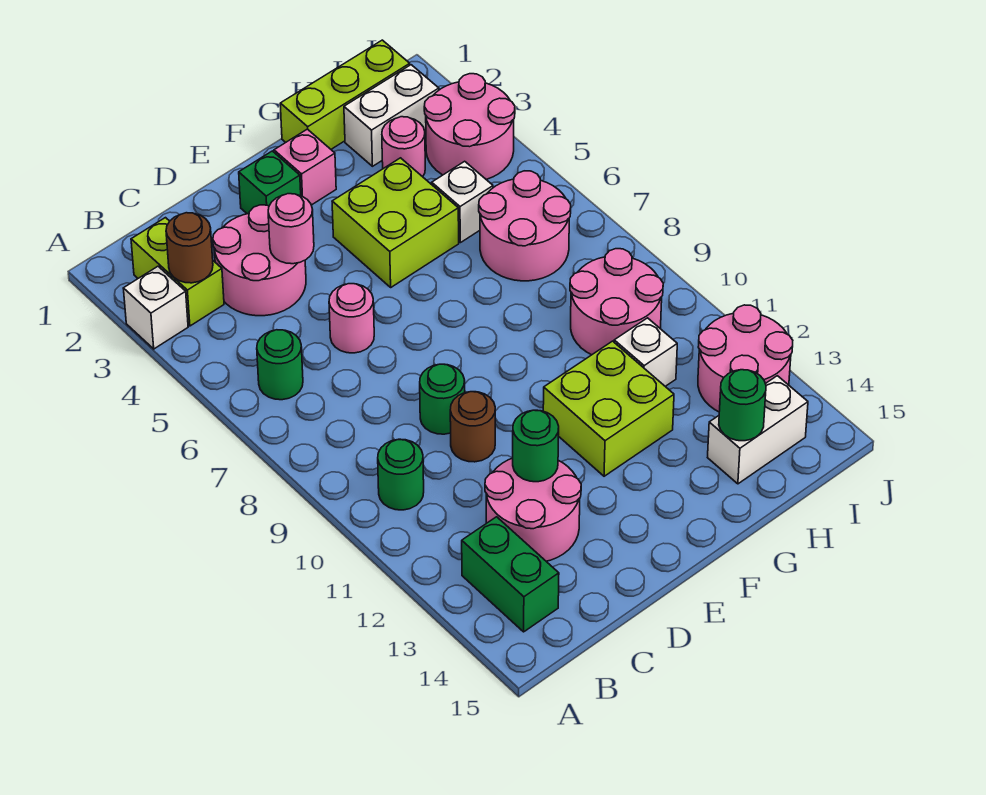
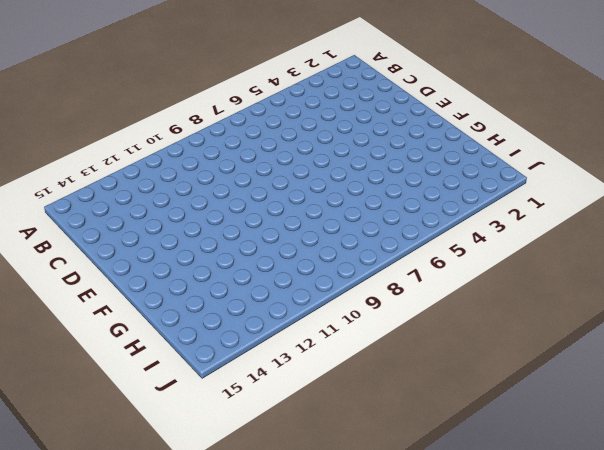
none -> white 1x1 brick [123,266,188,349]
none -> lime 1x2 brick [131,218,224,326]
none -> green 1x1 round brick [257,330,303,400]

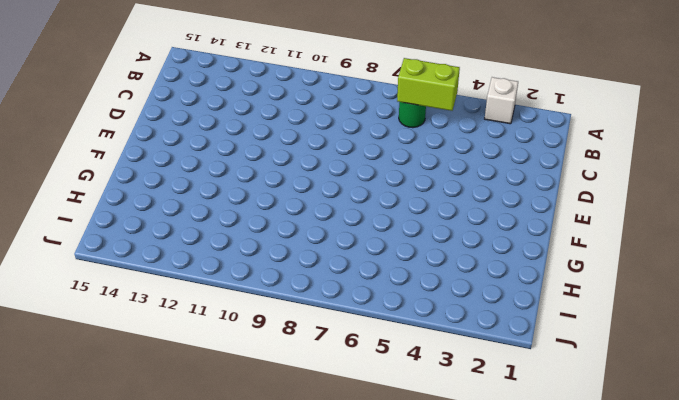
lime 1x2 brick [397,58,460,111] -> lime 1x2 brick moved to [131,218,224,326]
none -> green 1x1 round brick [378,439,424,510]
none -> green 1x2 brick [462,517,559,632]
none -> pink 2x2 round brick [213,205,306,316]

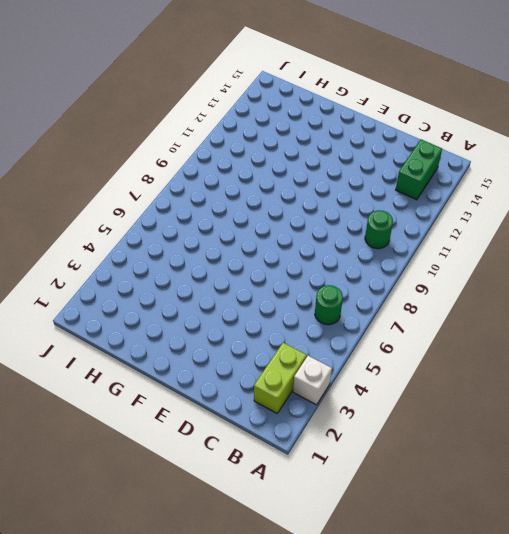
none -> pink 2x2 round brick [213,205,306,316]
none -> pink 2x2 round brick [485,458,581,561]
none -> pink 1x1 round brick [329,284,374,353]

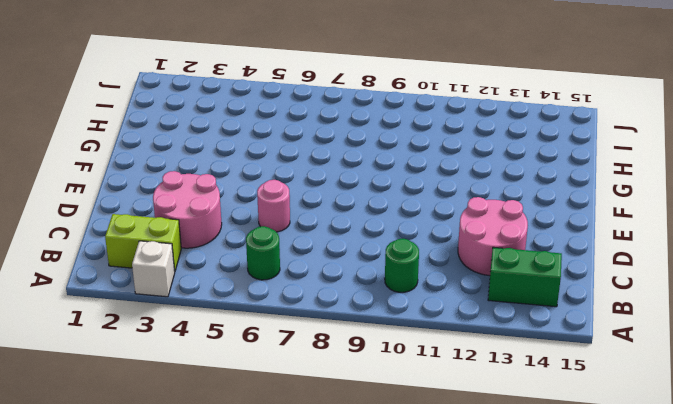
none -> green 1x1 round brick [420,364,465,434]
none -> brown 1x1 round brick [450,392,495,462]
none -> green 1x1 brick [239,151,301,214]

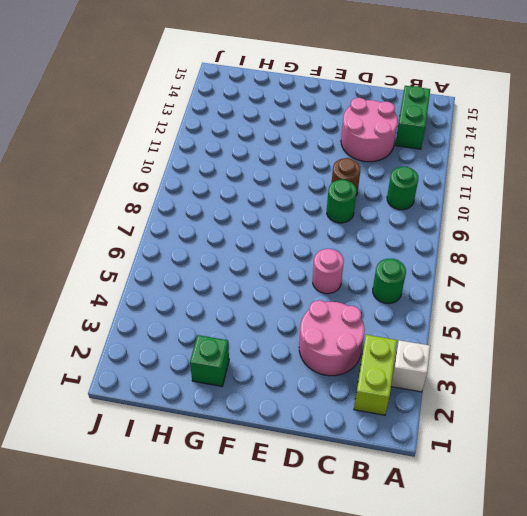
green 1x1 brick [190,335,229,386] -> green 1x1 brick moved to [239,151,301,214]
none -> pink 1x1 brick [274,129,336,205]
none -> lime 2x2 brick [332,158,459,287]
none -> lime 2x2 brick [543,341,674,476]

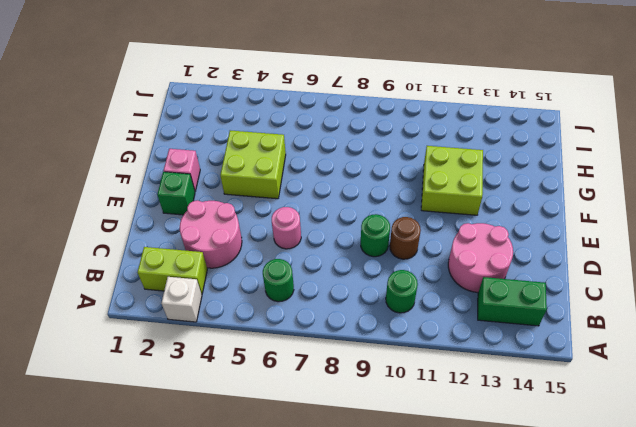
none -> lime 1x3 brick [280,40,410,149]
none -> white 1x2 brick [344,65,439,166]
none -> pink 1x1 round brick [382,117,425,177]

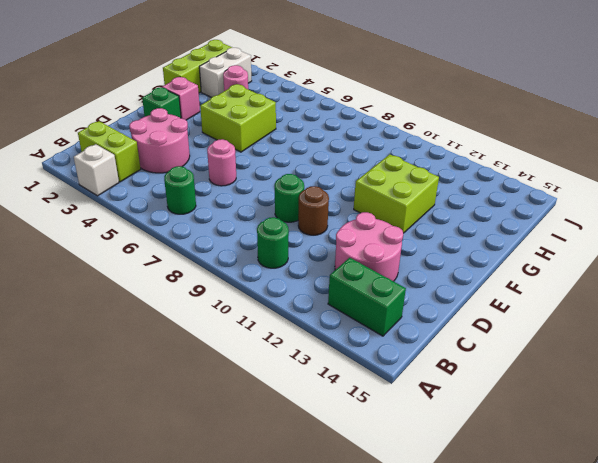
none -> white 1x1 brick [432,161,493,243]
none -> pink 2x2 round brick [479,171,571,281]
none -> pink 2x2 round brick [570,249,663,355]

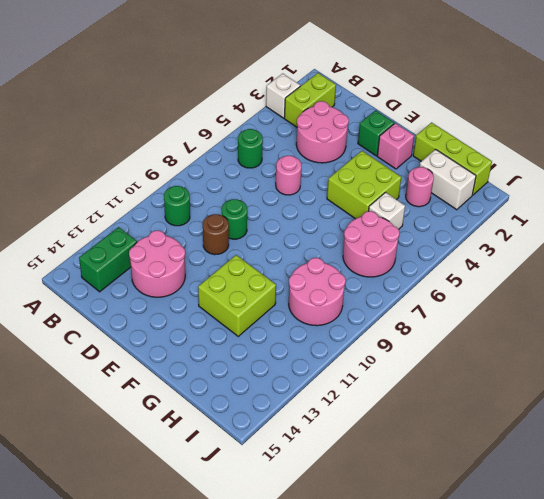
none -> white 1x1 brick [614,318,677,386]
none -> white 1x2 brick [708,376,808,484]
none -> pink 2x2 round brick [424,74,515,179]

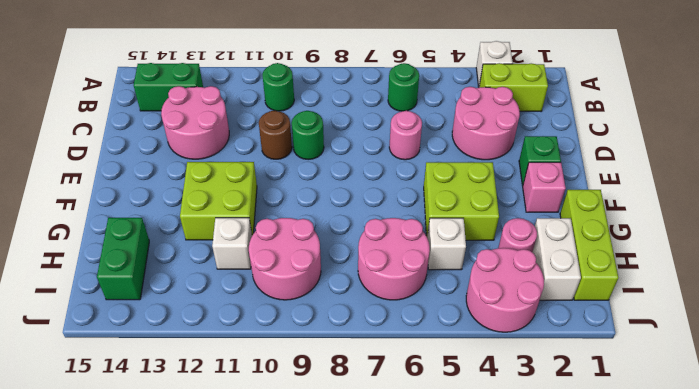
green 1x2 brick [97,218,149,300] -> white 1x2 brick [708,376,808,484]
none -> pink 2x2 round brick [698,305,793,412]
none -> brown 1x1 round brick [166,213,213,283]
none -> pink 1x1 round brick [268,194,314,264]

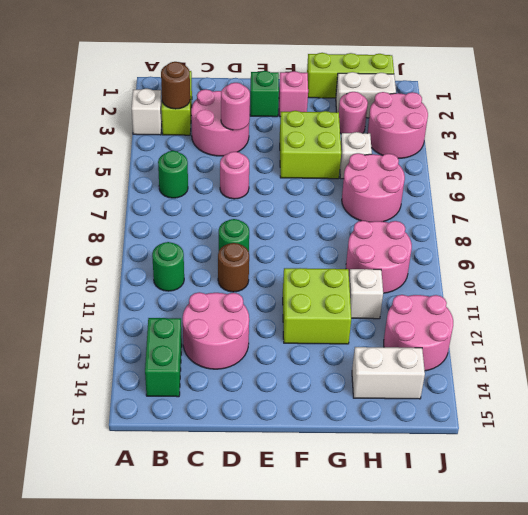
none -> green 1x1 round brick [513,410,559,482]
none -> green 1x1 round brick [719,370,766,441]

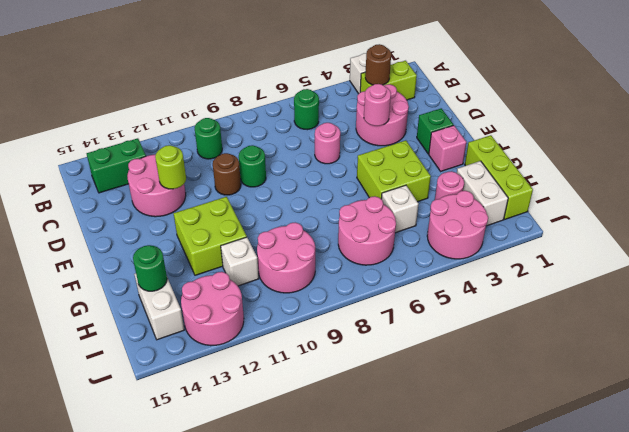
lime 1x1 round brick [155,145,186,189] -> green 1x1 round brick [513,410,559,482]

